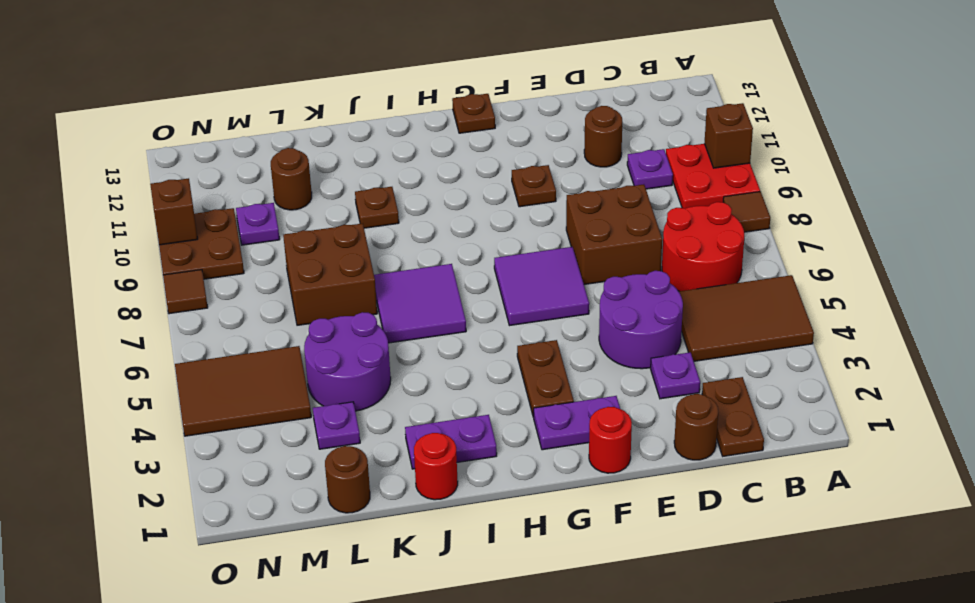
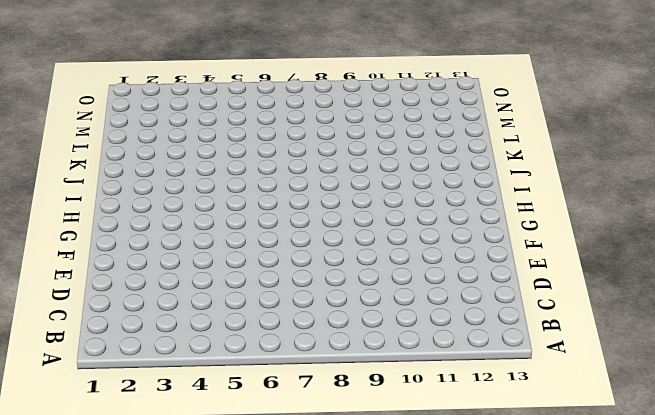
none -> brown 2x3 tile [679,275,814,361]
none -> brown 1x1 tile [723,192,770,232]
none -> red 2x2 plate [666,144,760,209]
none -> red 2x2 round brick [662,202,744,291]

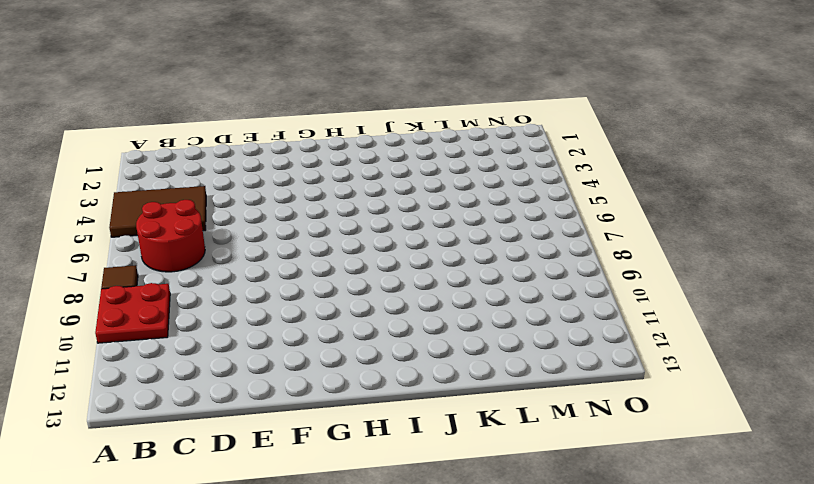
none -> brown 1x2 plate [702,377,764,456]
none -> purple 1x1 plate [627,149,673,189]
none -> brown 1x1 round brick [674,394,718,460]
none -> purple 1x1 plate [651,352,700,399]

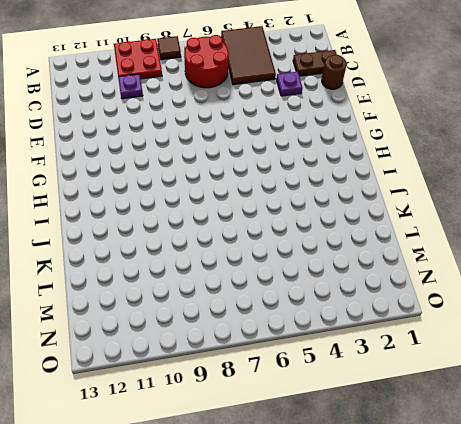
none -> purple 2x2 round brick [599,271,683,369]
none -> brown 2x2 brick [566,184,662,284]
none -> brown 1x1 round brick [584,106,622,167]
none -> red 1x1 round brick [589,407,632,473]

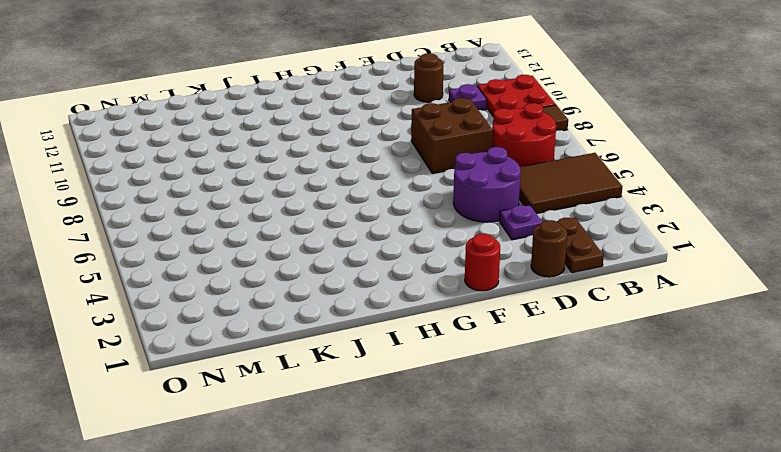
none -> purple 1x2 plate [534,396,620,450]
none -> purple 2x2 tile [494,247,589,326]
none -> brown 1x1 plate [512,165,556,207]
none -> brown 1x2 plate [517,340,574,417]

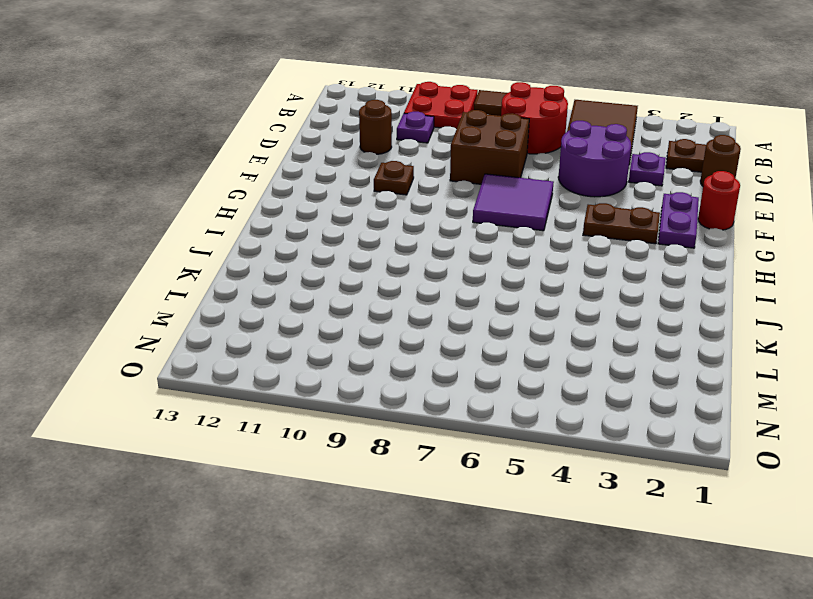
none -> brown 1x1 plate [452,94,495,133]
none -> purple 1x2 plate [405,415,497,469]
none -> purple 2x2 tile [374,264,466,343]
none -> red 1x1 round brick [414,433,458,500]

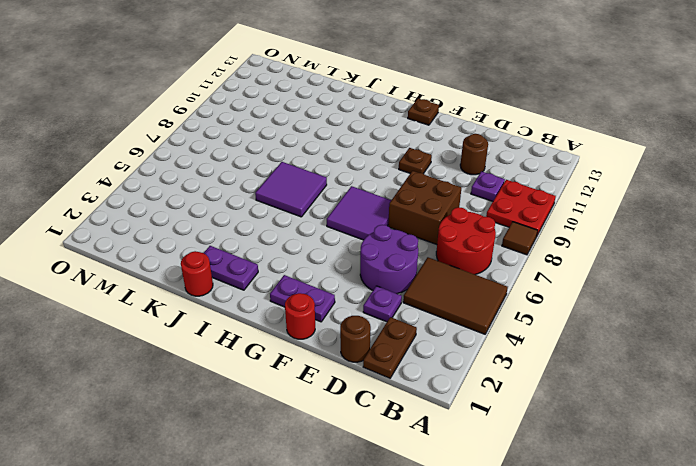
none -> brown 1x2 plate [517,340,574,417]
none -> brown 1x1 plate [355,187,399,228]
none -> purple 2x2 round brick [304,312,391,411]
none -> brown 2x2 brick [283,223,377,325]

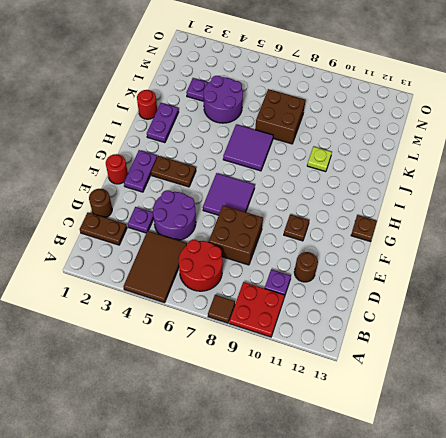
lime 1x1 plate [307,147,332,172] -> brown 1x1 plate [355,187,399,228]
none -> brown 1x1 round brick [325,446,370,513]
none -> brown 1x1 round brick [271,148,312,210]
none -> brown 2x3 tile [175,346,311,436]
none -> purple 1x1 plate [236,203,280,245]

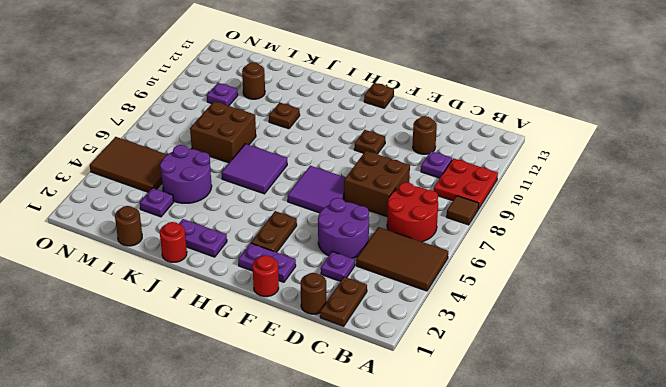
none -> brown 2x2 plate [159,208,244,279]
none -> brown 1x1 tile [163,270,208,314]
none -> brown 1x1 brick [704,103,753,168]
none -> brown 1x1 brick [150,178,198,245]

